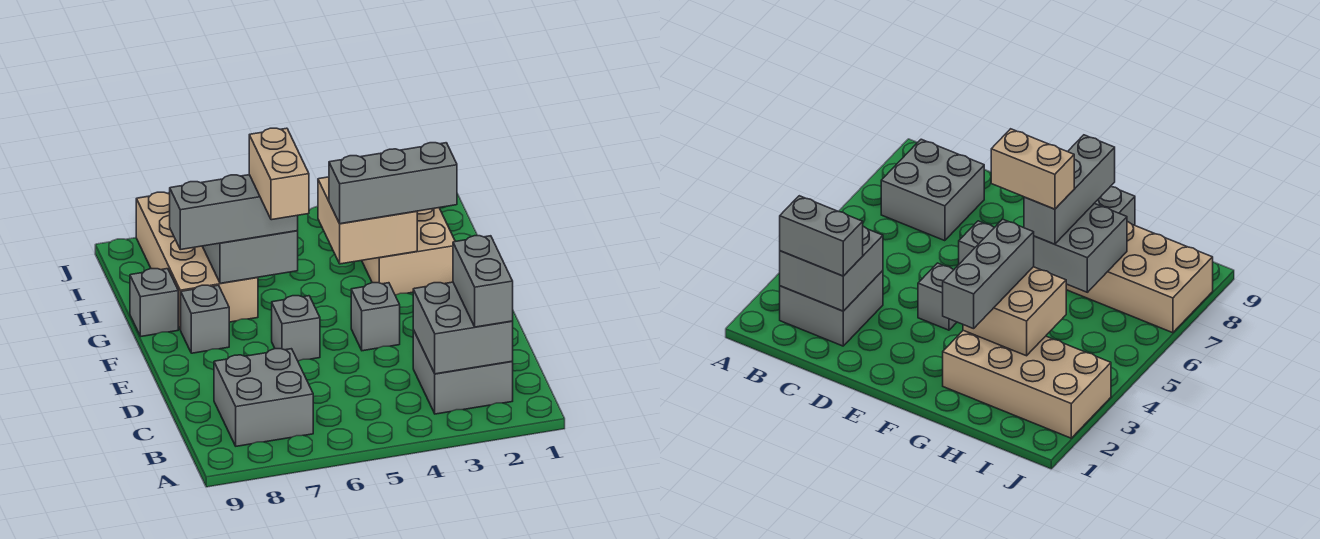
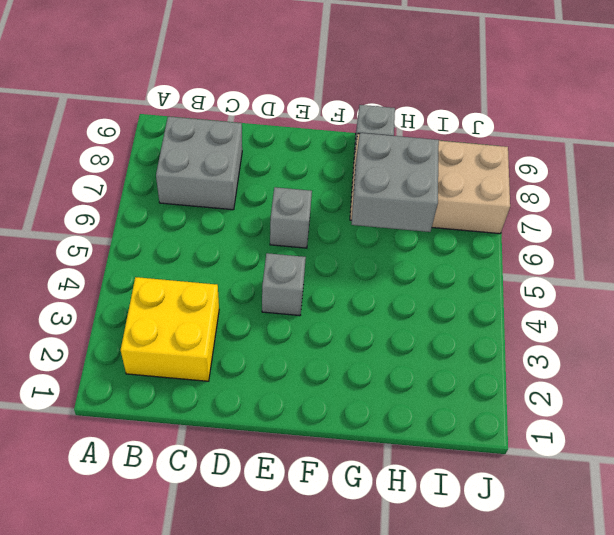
yellow 2x2 brick [121,277,219,381] -> grey 2x2 brick [413,330,513,414]
none -> grey 1x1 brick [181,285,229,353]
none -> tan 2x4 brick [362,208,455,295]
none -> grey 2x2 brick [413,282,513,374]

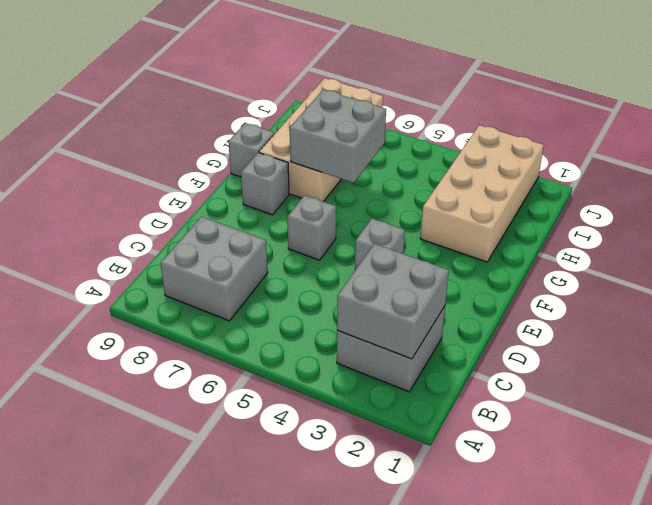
none -> tan 2x2 brick [318,177,417,264]
none -> grey 1x2 brick [453,236,513,327]
none -> grey 1x3 brick [329,143,457,224]

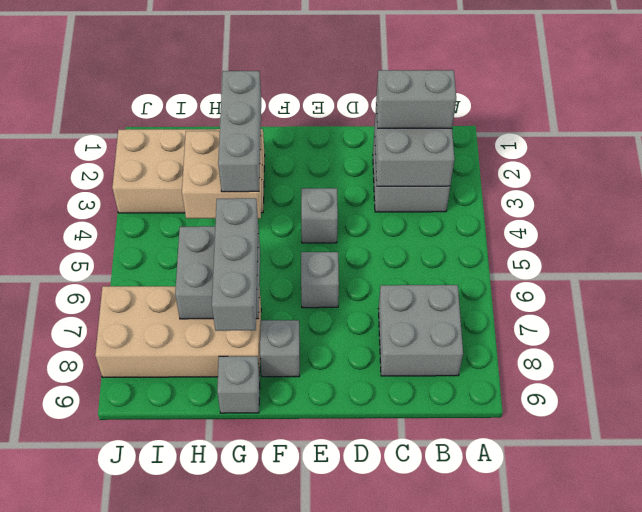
none -> tan 1x2 brick [249,128,309,220]

